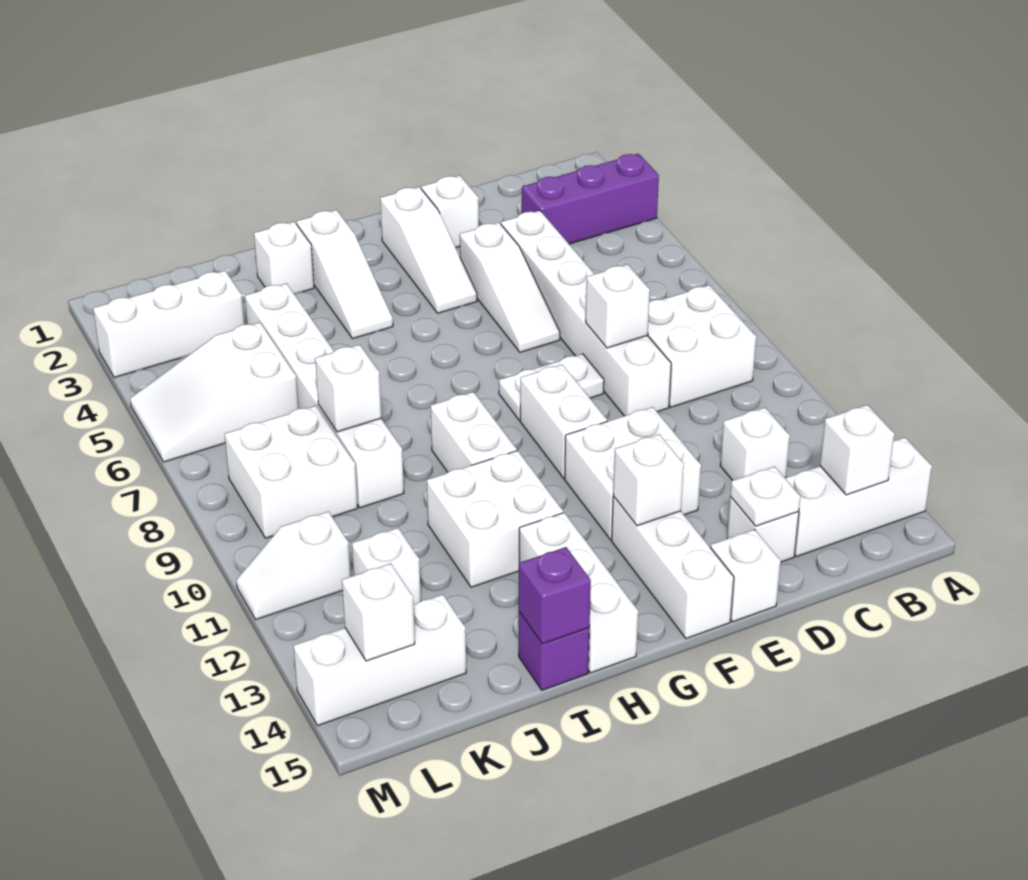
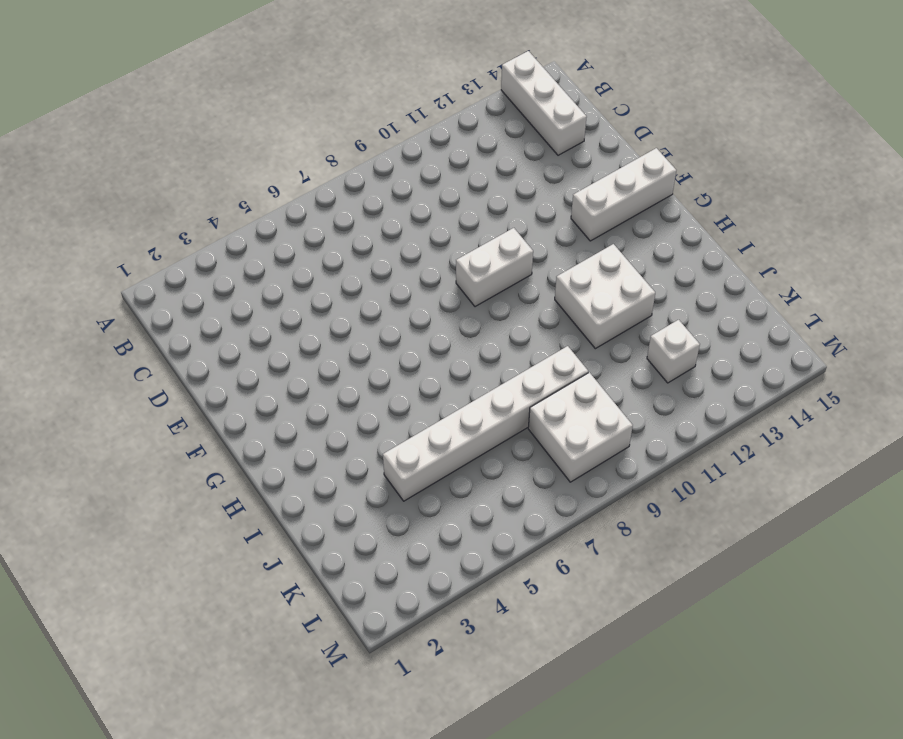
none -> purple 1x3 brick [522,154,659,244]
none -> white 2x2 brick [648,285,756,407]
none -> white 1x1 brick [720,408,790,481]
none -> white 1x6 brick [501,211,671,416]

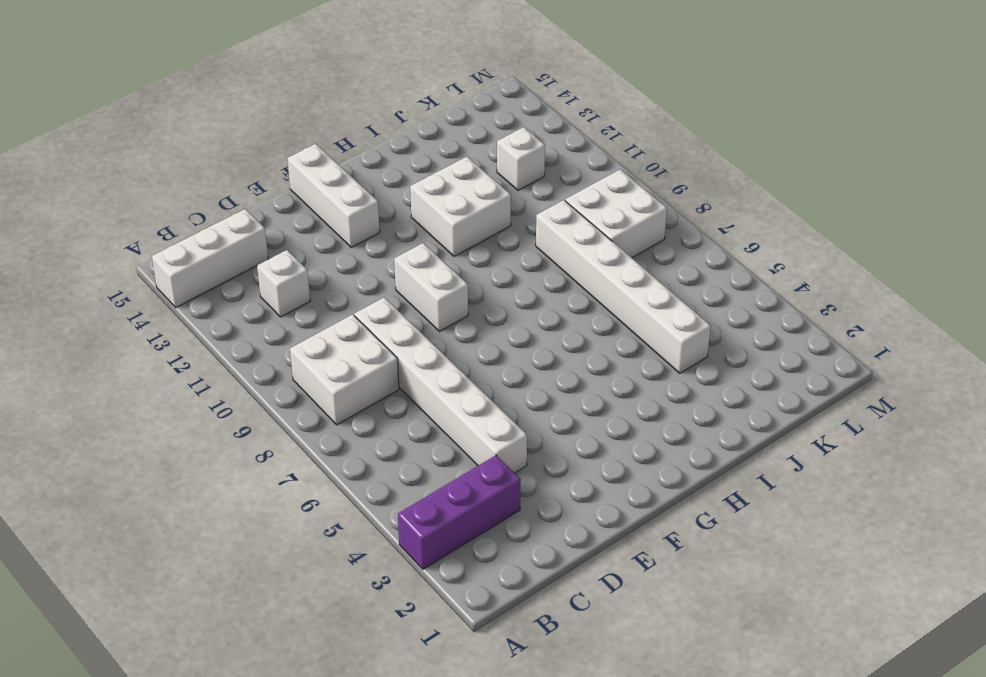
none -> white 1x1 brick [727,496,799,562]
none -> white 1x1 brick [421,175,479,247]
none -> white 1x3 slope [460,222,560,352]
none -> white 1x2 plate [499,354,604,421]

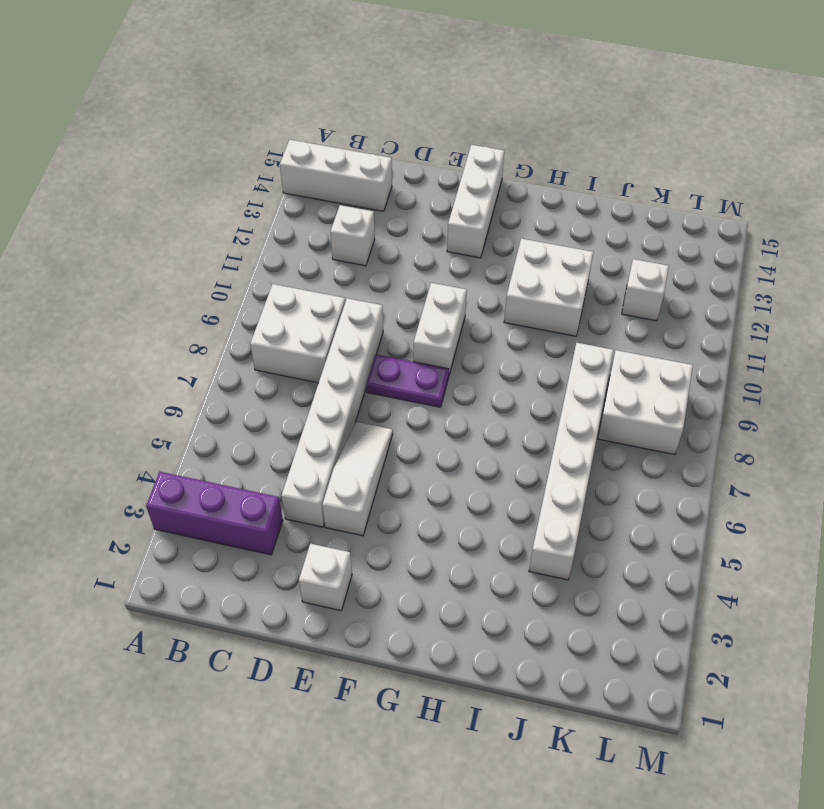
purple 1x2 plate [366,354,449,407] -> white 1x2 plate [499,354,604,421]
none -> white 1x1 brick [727,496,799,562]
none -> white 2x2 brick [565,407,701,540]
none -> white 1x1 brick [710,529,781,622]
none -> white 1x3 slope [380,187,477,313]

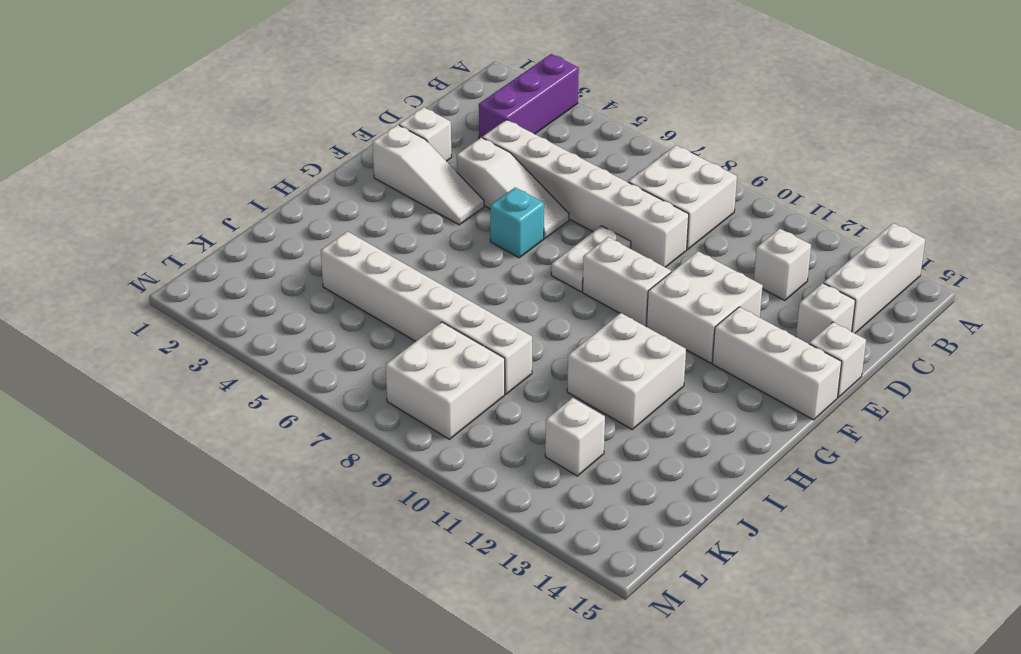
cyan 1x1 brick [490,188,544,258] -> none
none -> white 1x3 slope [297,210,393,339]
none -> white 1x2 brick [431,392,517,472]
none -> white 1x3 brick [519,513,638,673]
none -> white 1x1 brick [254,222,314,294]

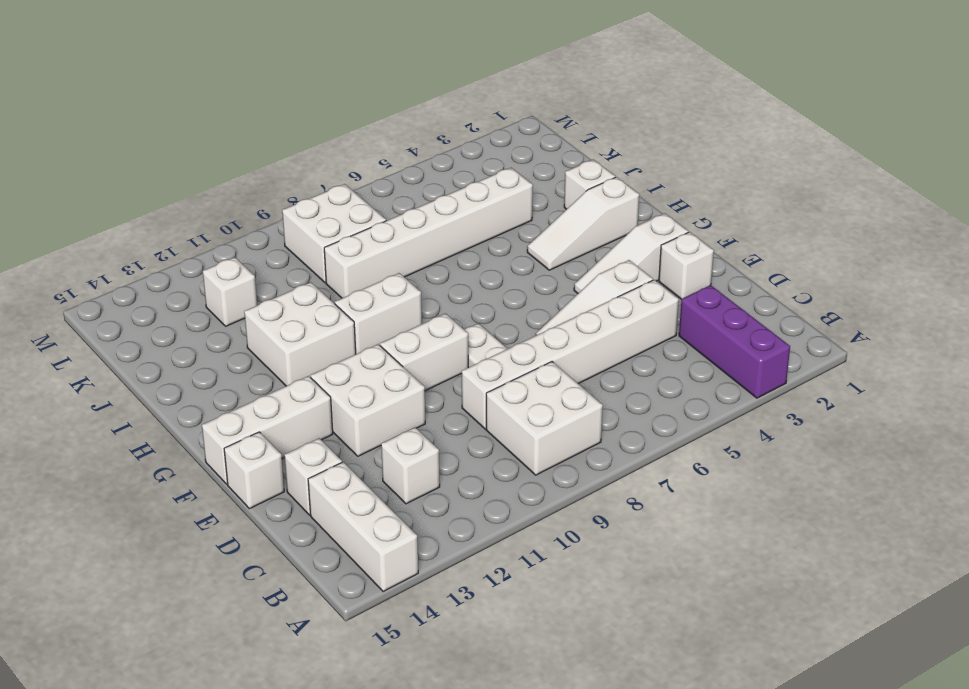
none -> white 1x3 brick [519,513,638,673]
none -> purple 1x1 brick [519,612,589,690]
none -> white 1x3 brick [93,271,244,378]
none -> white 2x3 slope [130,322,299,462]

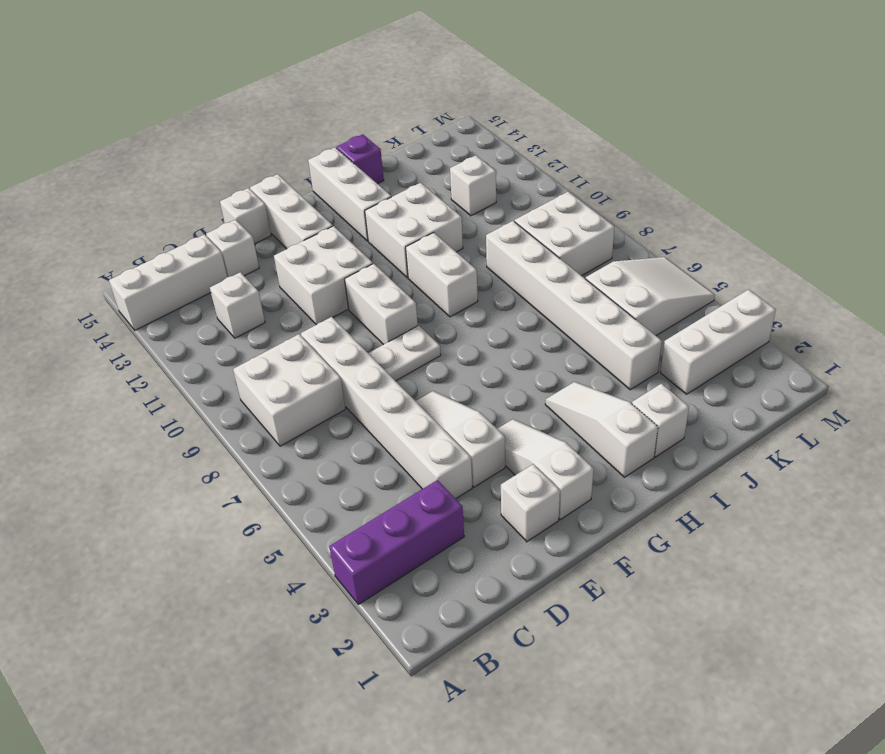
none -> white 1x3 brick [293,594,466,726]
none -> white 1x2 slope [236,511,351,619]
none -> white 1x1 brick [820,405,894,495]
none -> white 1x1 brick [586,264,650,348]

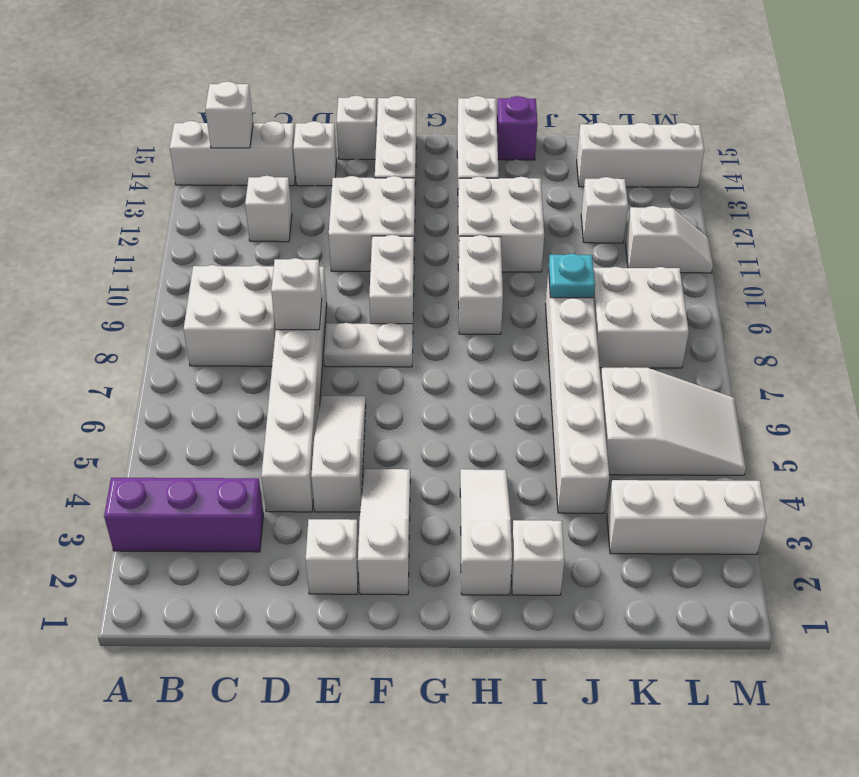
cyan 1x1 plate [549,254,595,298] -> none
none -> white 1x1 plate [730,466,801,526]
none -> white 1x1 brick [613,434,684,526]
none -> purple 1x1 brick [519,547,591,644]
none -> white 1x1 brick [315,345,381,432]

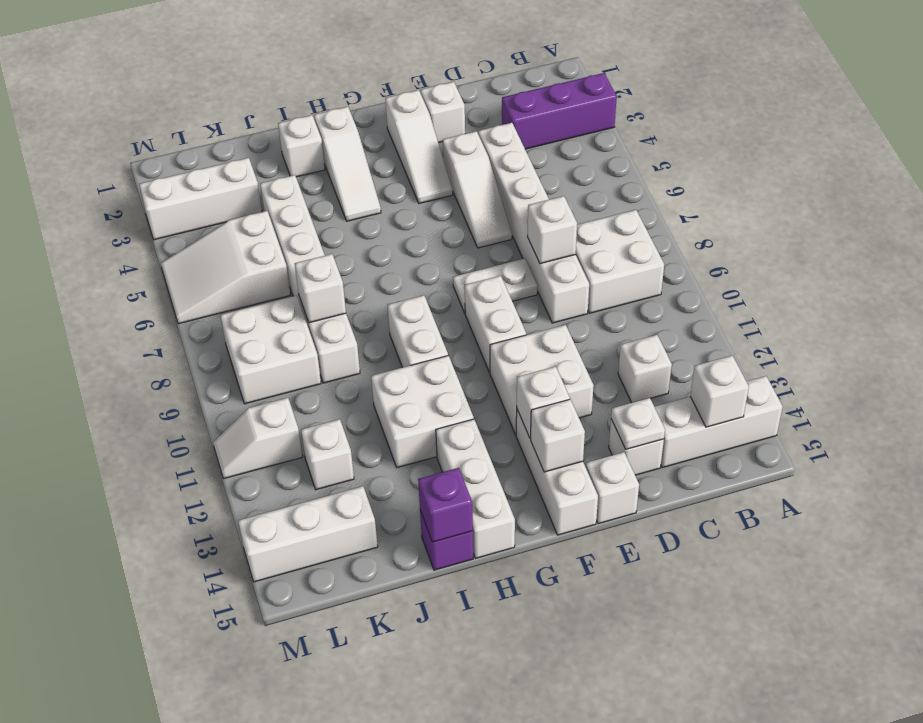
white 1x1 brick [531,399,585,472] -> white 1x1 brick moved to [342,563,415,661]

